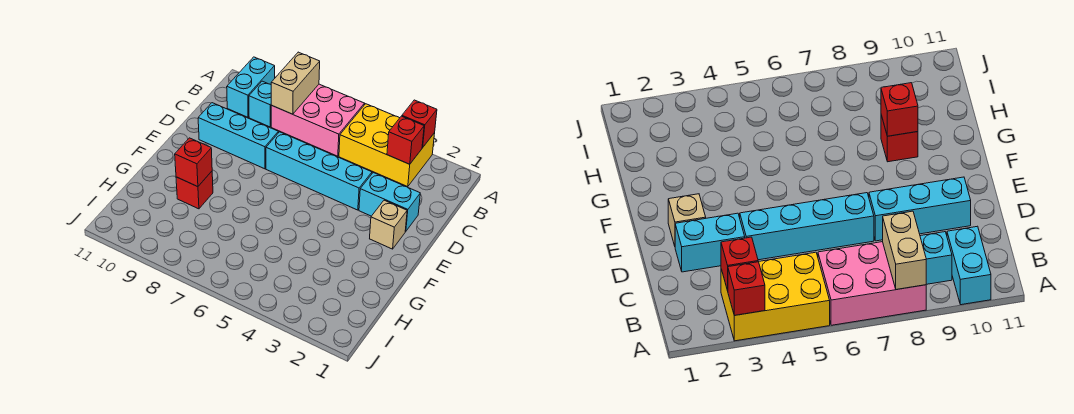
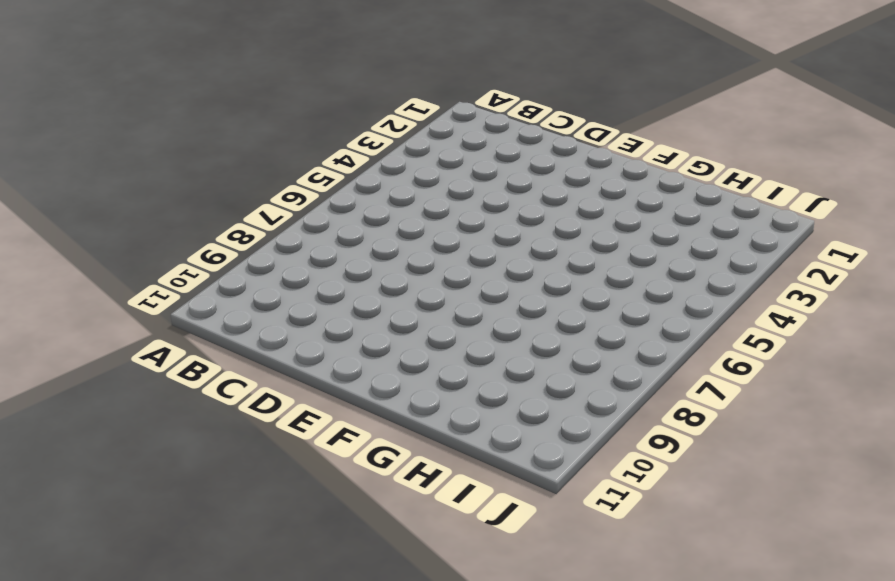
none -> yellow 2x3 brick [339,104,435,187]
none -> pink 2x3 brick [271,84,364,156]
none -> cyan 1x2 brick [227,57,275,117]

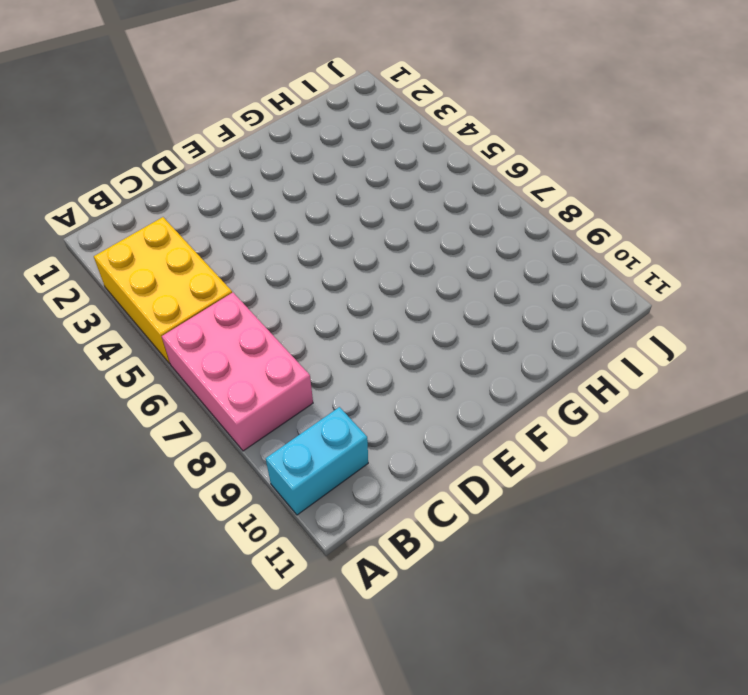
none -> cyan 1x1 brick [249,81,271,127]
none -> cyan 1x2 brick [359,173,420,231]
none -> cyan 1x4 brick [266,132,372,210]

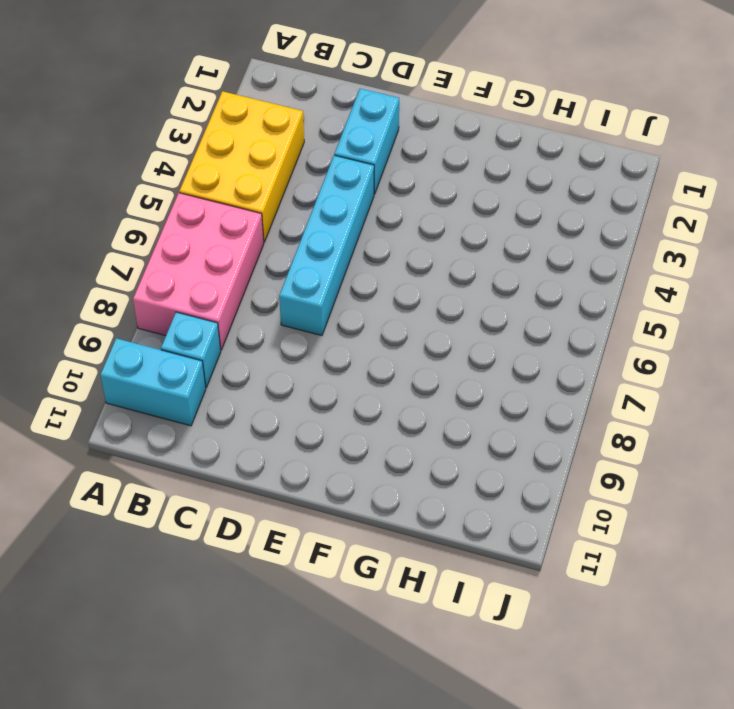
none -> cyan 1x3 brick [198,103,278,169]
none -> tan 1x1 brick [370,200,407,249]
none -> red 1x1 brick [176,171,213,209]

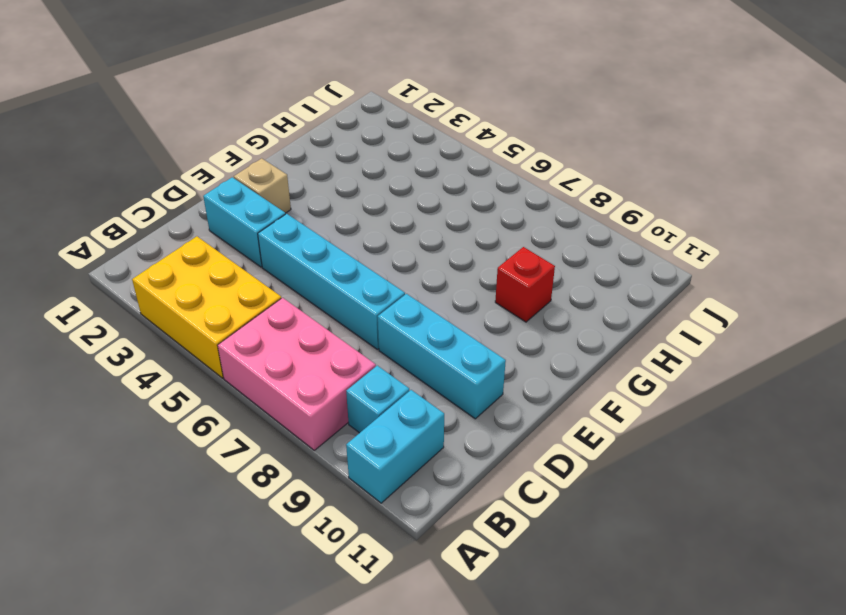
none -> red 1x1 brick [402,100,437,148]
none -> tan 1x2 brick [271,52,320,114]
none -> red 1x1 brick [387,116,424,164]

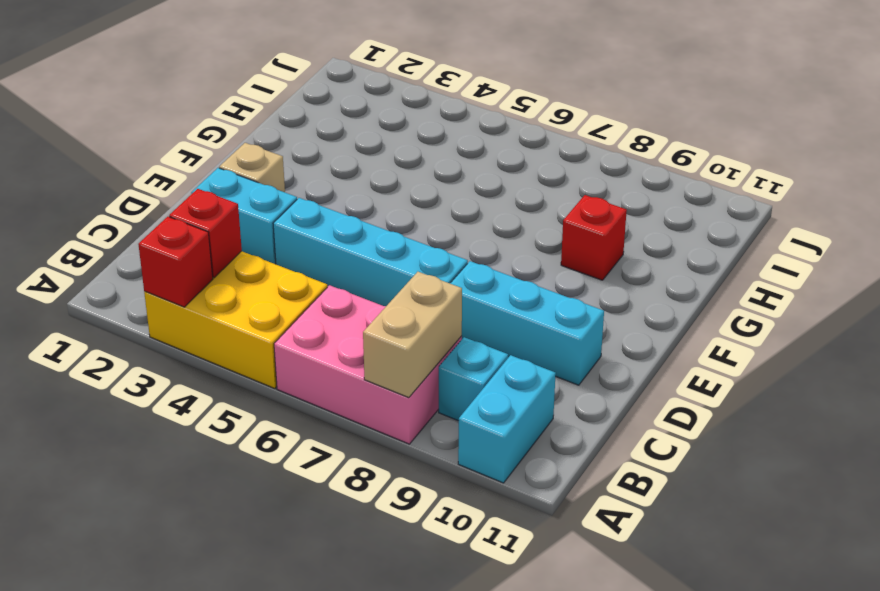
none -> red 1x1 brick [175,138,212,187]

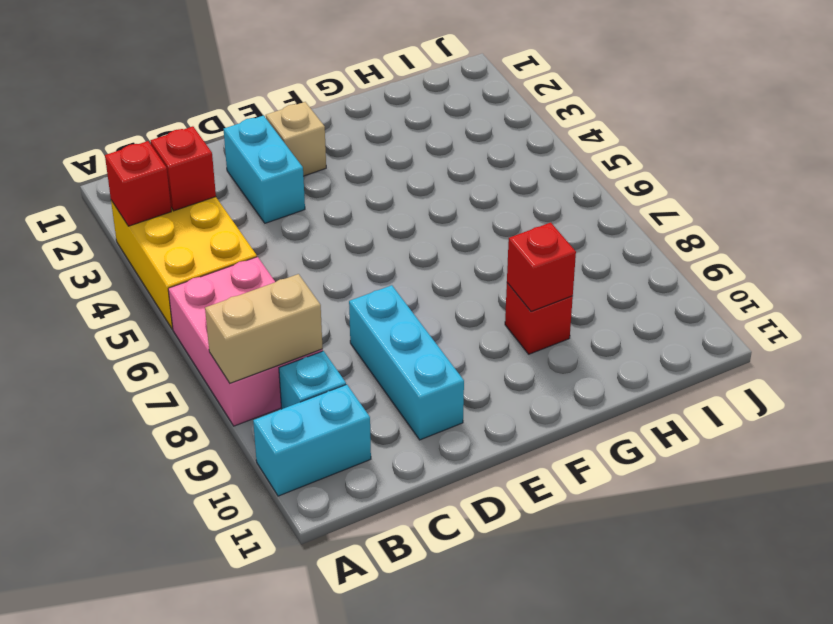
none -> cyan 1x4 brick [266,132,372,210]

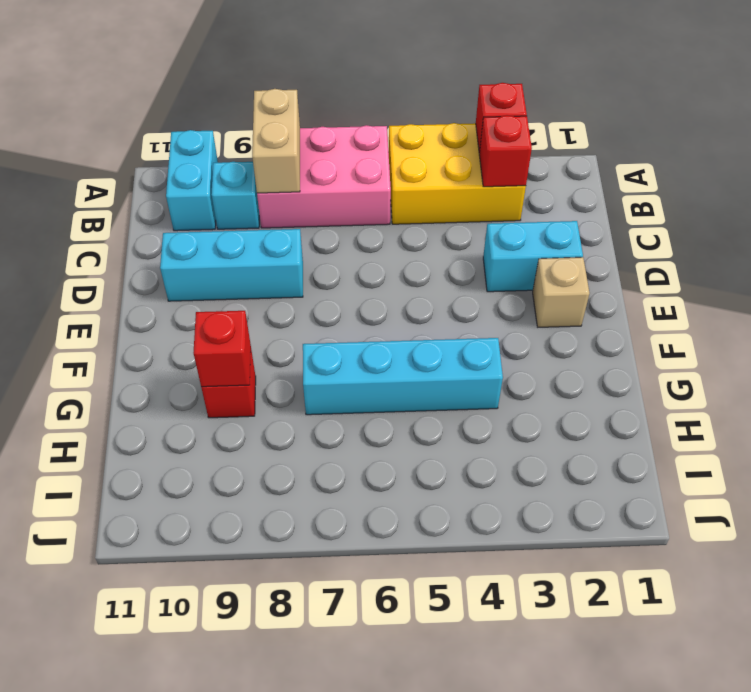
cyan 1x4 brick [303,338,503,415] -> cyan 1x4 brick moved to [266,132,372,210]

